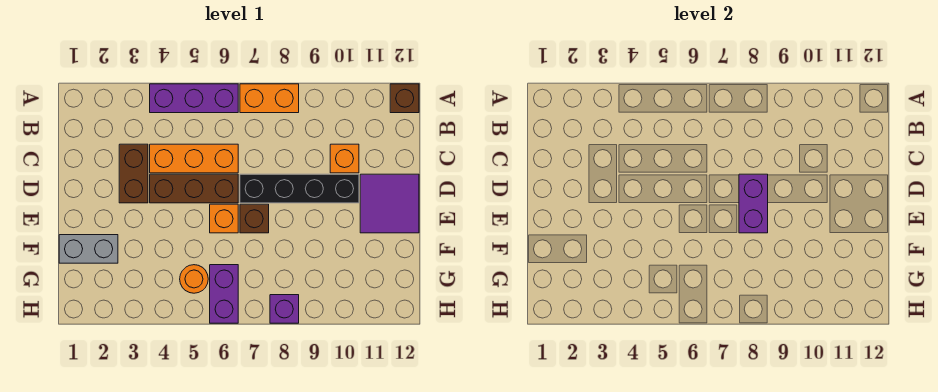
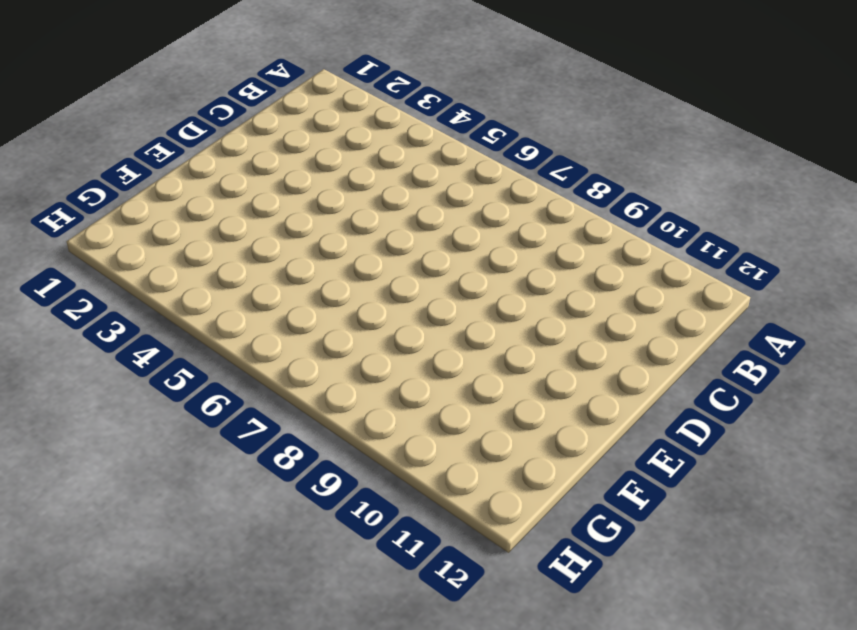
none -> purple 1x3 brick [150,84,238,113]
none -> orange 1x2 brick [240,84,299,113]
none -> brown 1x1 brick [390,84,419,113]

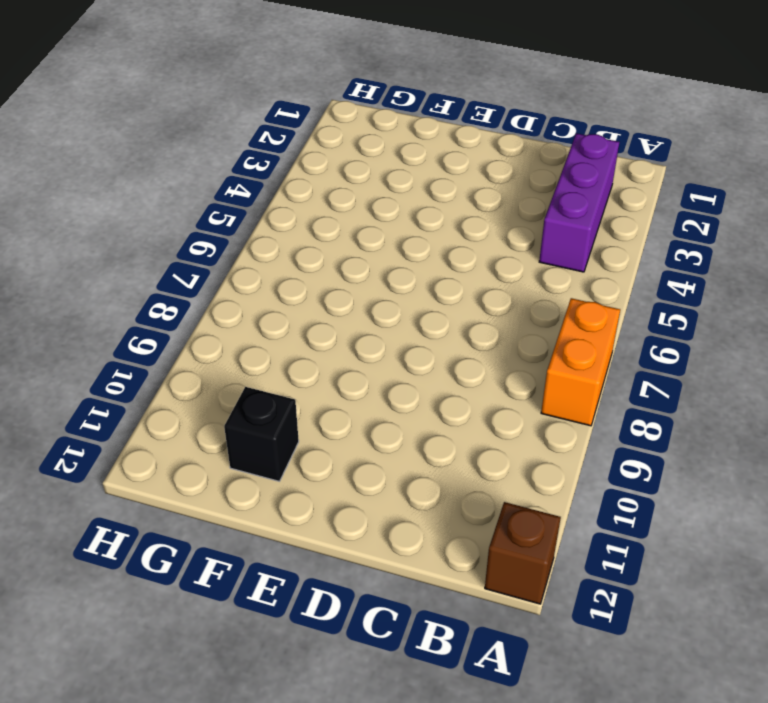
purple 1x3 brick [539,133,619,272] -> purple 1x3 brick moved to [150,84,238,113]
black 1x1 brick [224,387,299,481] -> none
none -> brown 1x2 brick [119,144,148,203]
none -> orange 1x3 brick [150,144,238,173]
none -> orange 1x1 brick [330,144,359,173]

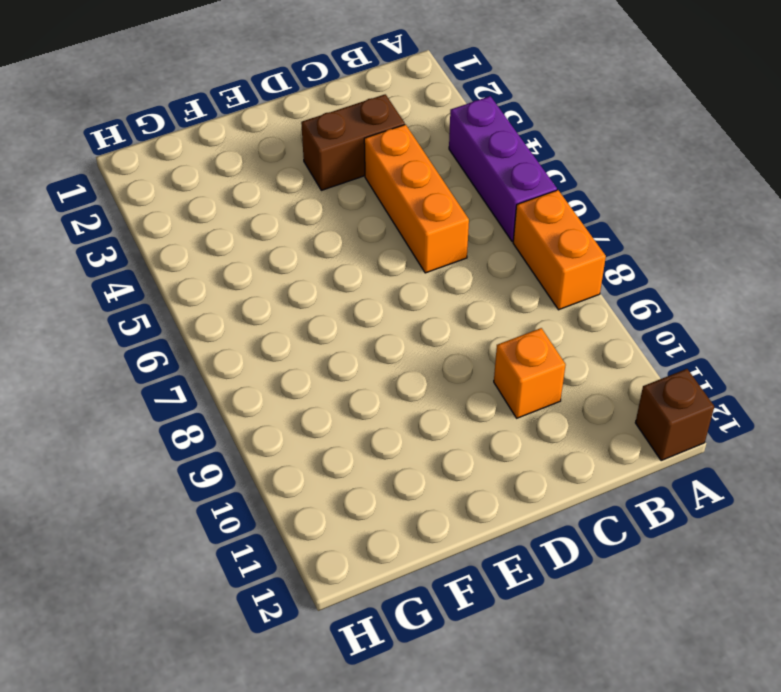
none -> brown 1x3 brick [150,174,238,203]
none -> black 1x4 brick [240,174,359,203]
none -> purple 2x2 tile [360,174,419,233]

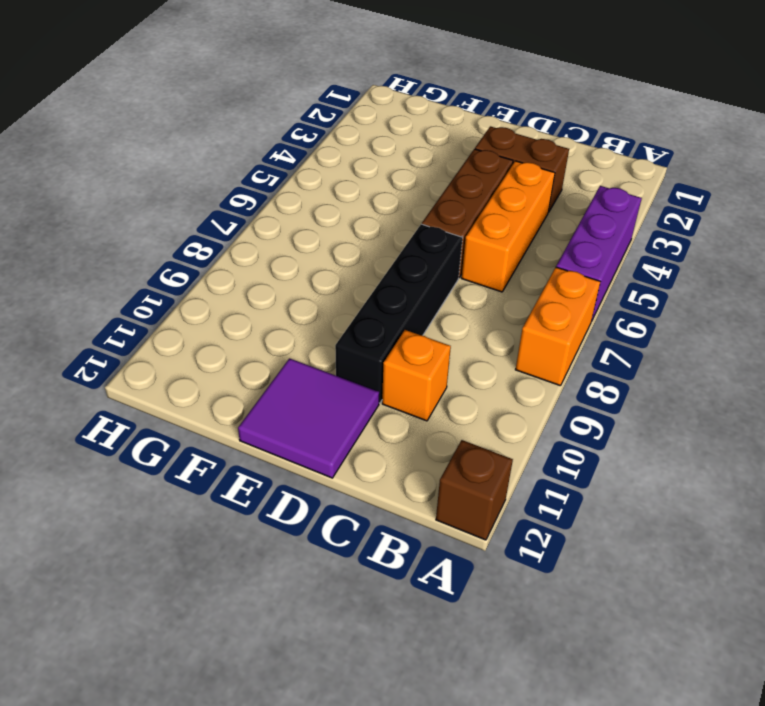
none -> orange 1x1 brick [210,204,238,233]
none -> brown 1x1 brick [240,204,269,233]
none -> grey 1x2 brick [59,235,118,263]

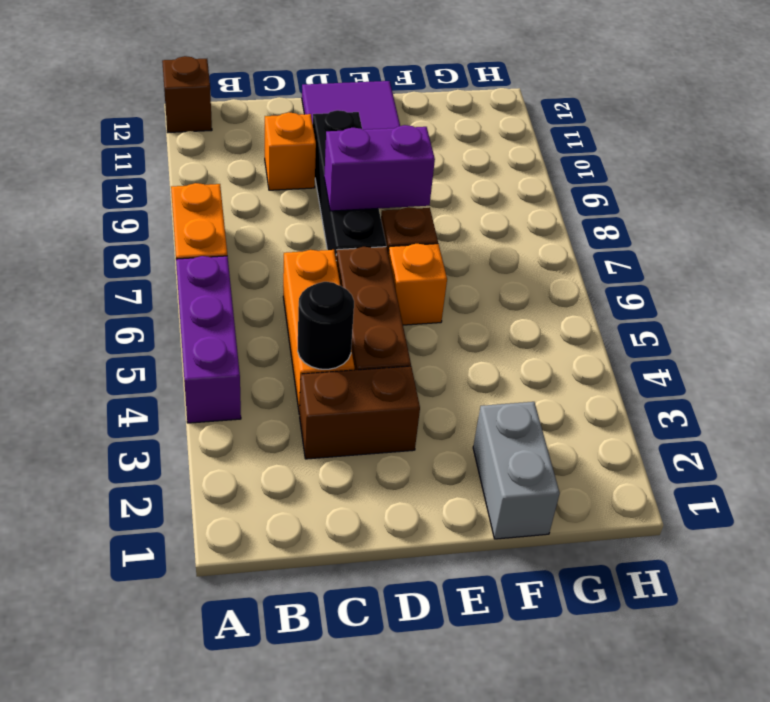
black 1x1 round brick [298,282,354,369] -> none
none -> orange 1x1 round brick [180,265,208,293]
none -> purple 1x2 brick [210,265,238,323]
none -> purple 1x1 brick [270,295,299,323]

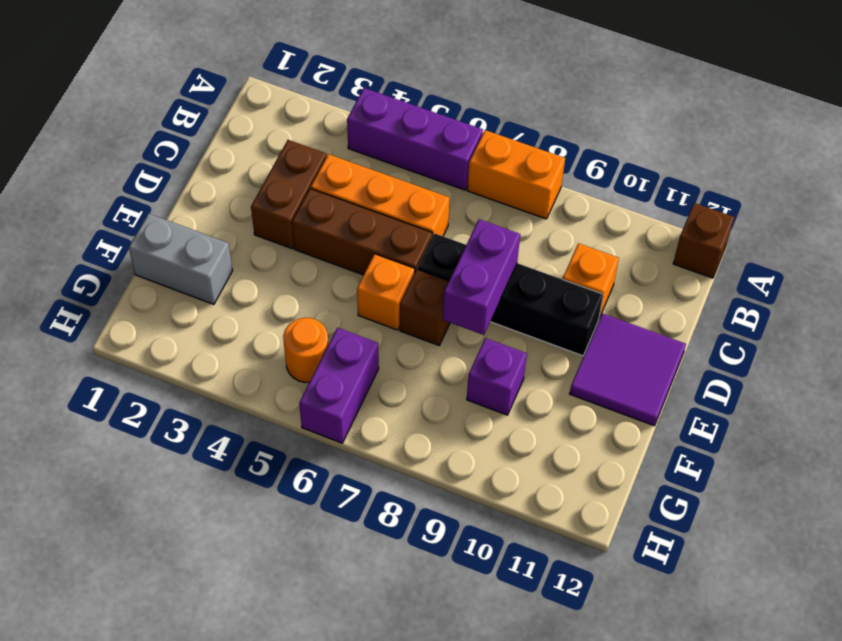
purple 1x1 brick [467,338,527,415] -> purple 1x1 brick moved to [270,295,299,323]

